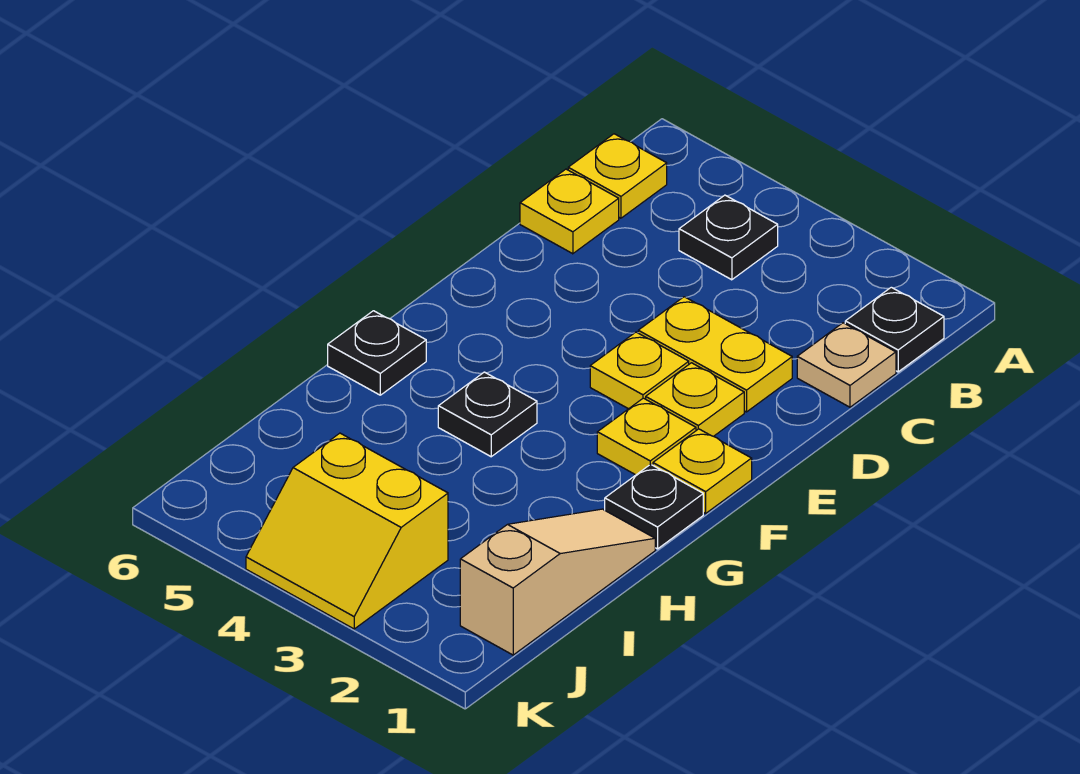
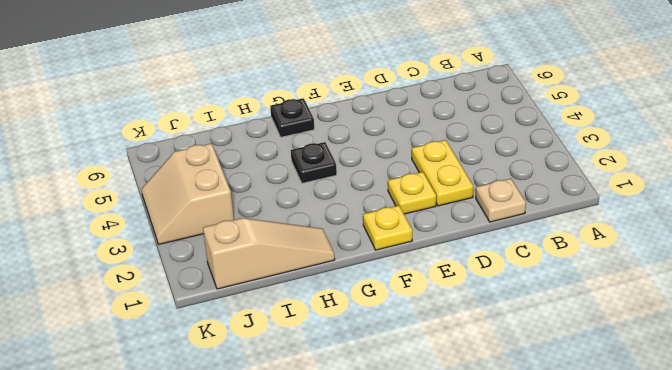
tan 2x2 slope [141,143,234,244] -> yellow 2x2 slope [246,433,448,629]
none -> black 1x1 plate [845,287,944,372]
none -> black 1x1 plate [679,195,778,280]
none -> yellow 1x1 plate [568,134,667,218]

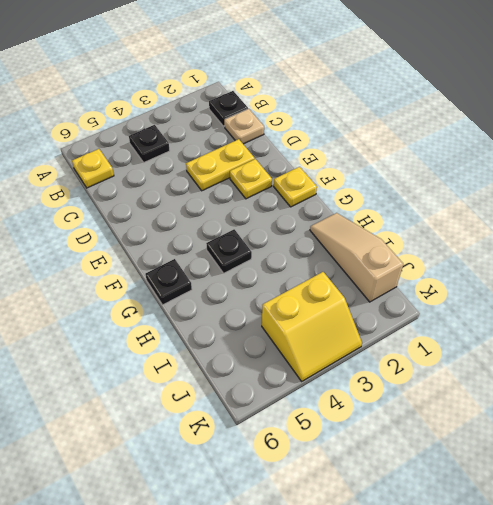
none -> yellow 1x1 plate [520,169,619,254]
none -> yellow 1x1 plate [590,332,689,409]
none -> yellow 1x1 plate [597,398,696,475]

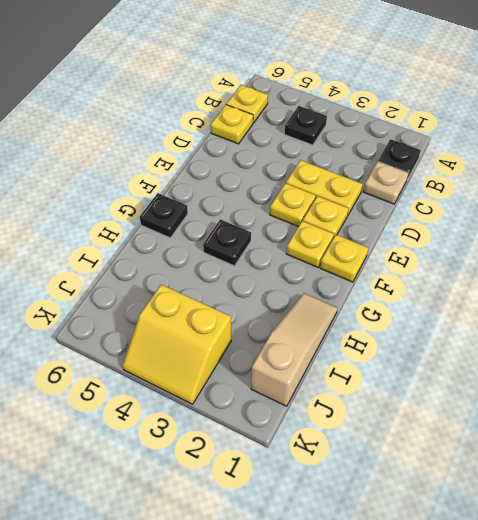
none -> black 1x1 plate [605,464,703,549]

